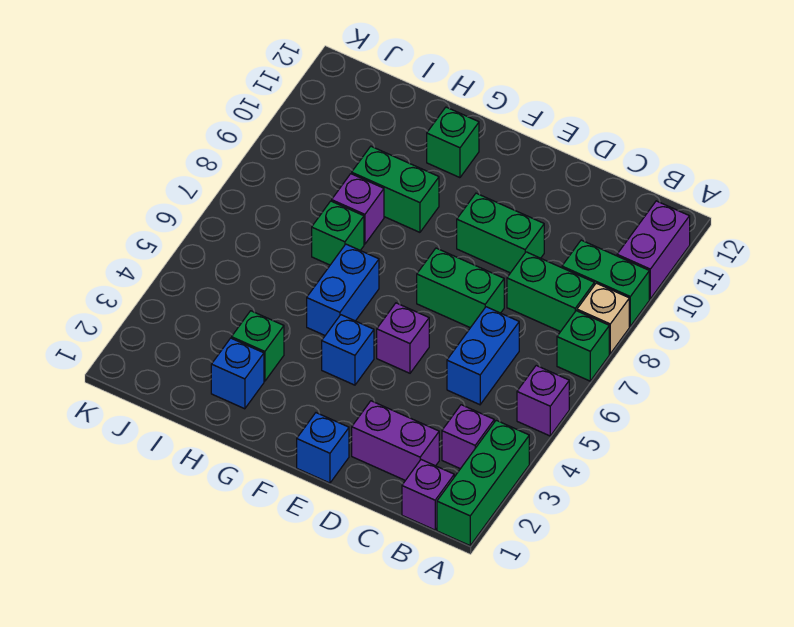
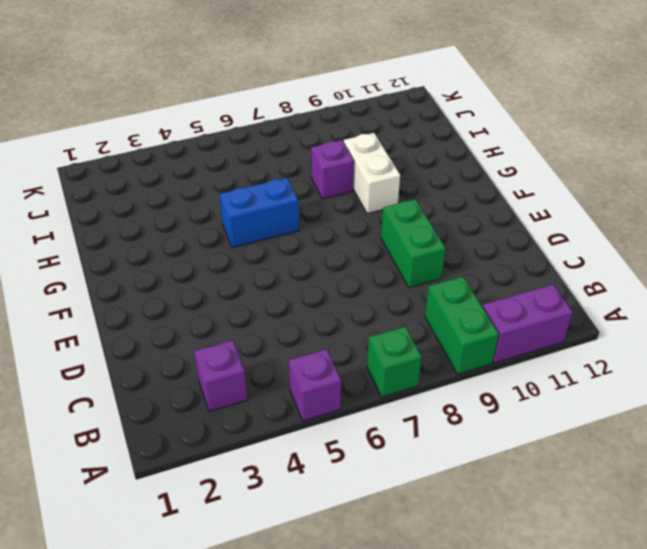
white 1x2 brick [344,133,400,213] -> green 1x2 brick [352,146,439,232]
none -> green 1x3 brick [437,420,529,546]
none -> tan 1x1 brick [577,283,629,354]
none -> purple 1x1 brick [402,460,454,530]

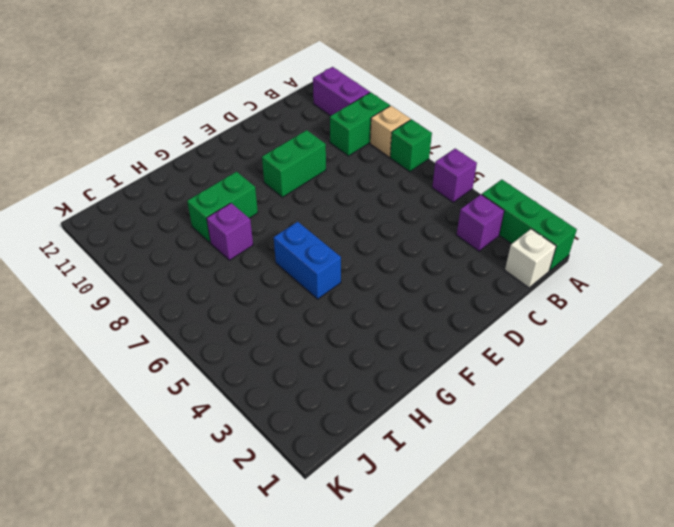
white 1x1 brick [505,229,556,288] -> purple 1x1 brick [402,460,454,530]
none -> green 1x2 brick [507,252,594,332]
none -> purple 1x2 brick [352,401,439,480]
none -> blue 1x2 brick [447,307,519,405]

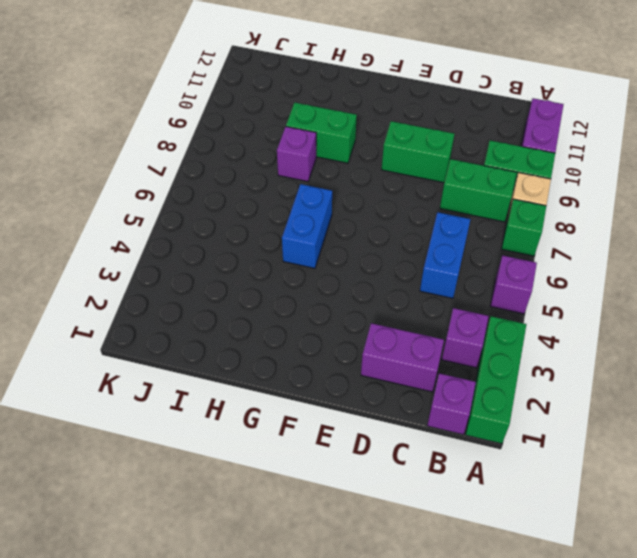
none -> green 1x2 brick [417,248,504,328]
none -> blue 1x1 brick [297,413,349,483]
none -> purple 1x1 brick [377,303,429,373]

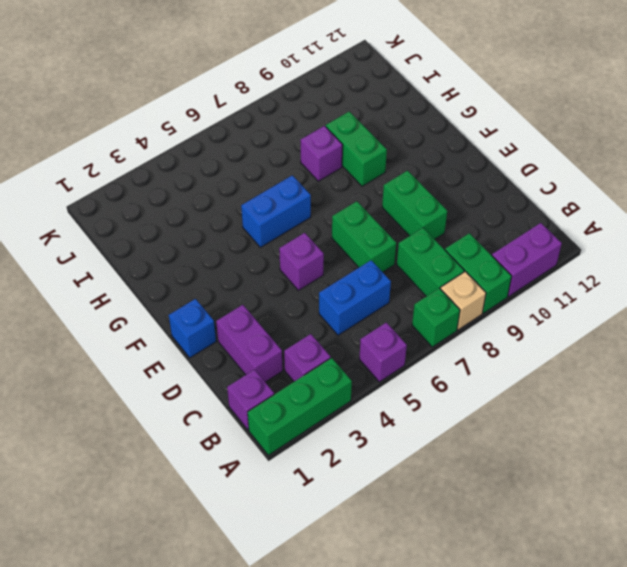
none -> blue 1x1 brick [322,315,374,385]
none -> green 1x1 brick [427,107,479,178]
none -> blue 1x1 brick [211,338,264,409]

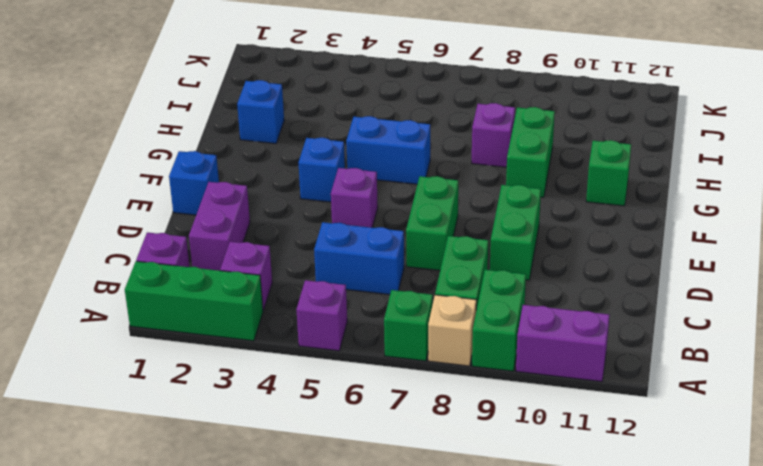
none -> green 1x1 brick [232,311,284,381]
none -> green 1x1 brick [312,201,364,265]

